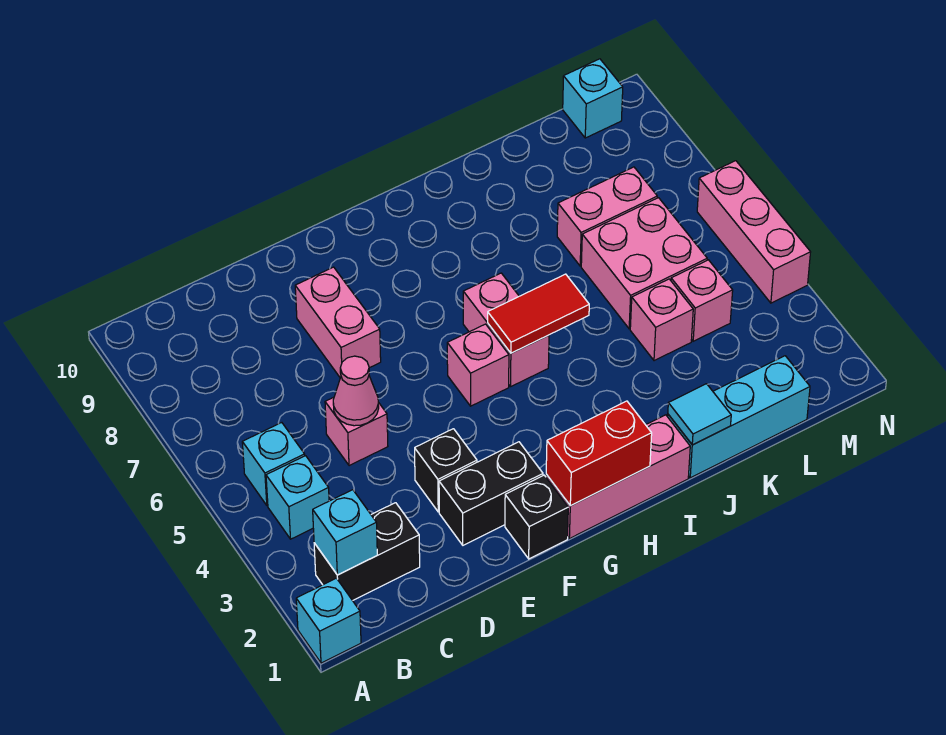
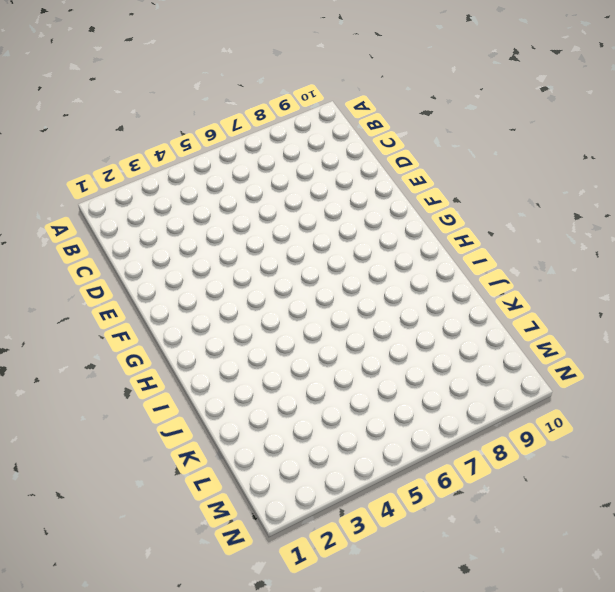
none -> cyan 1x1 brick [296,578,361,663]
none -> black 1x2 brick [314,503,420,601]
none -> cyan 1x1 brick [266,456,329,539]

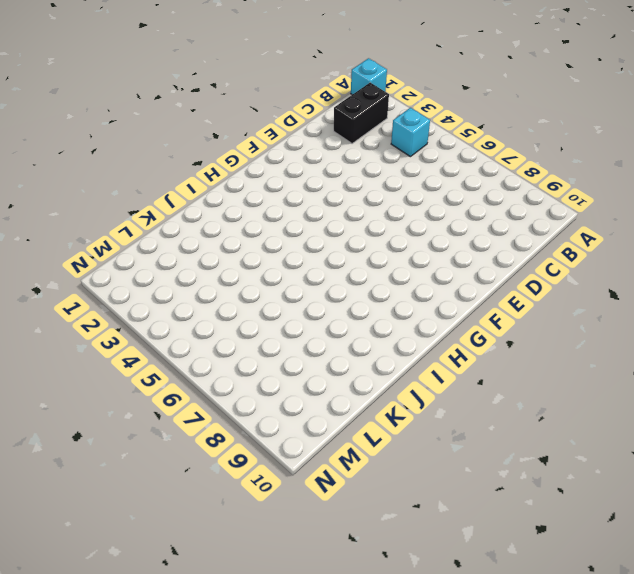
none -> cyan 1x1 brick [242,423,305,506]
none -> pink 1x1 brick [325,397,388,466]
none -> black 1x2 brick [439,442,543,545]

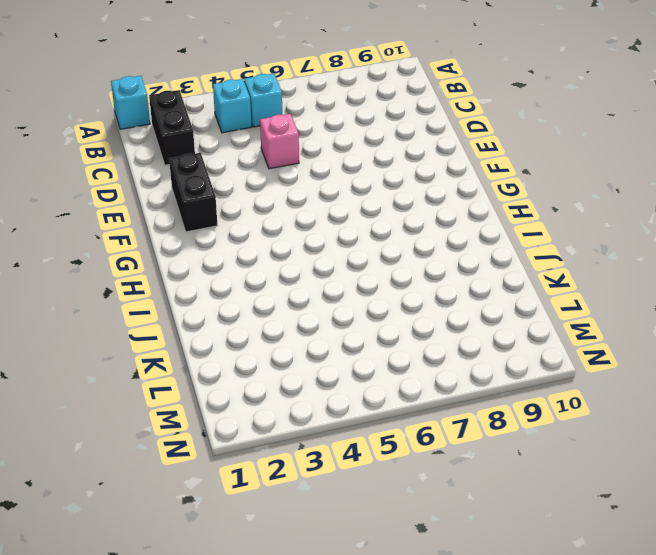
none -> black 1x1 brick [415,429,477,512]
none -> pink 1x2 brick [295,267,381,378]
none -> black 1x1 brick [505,475,568,559]

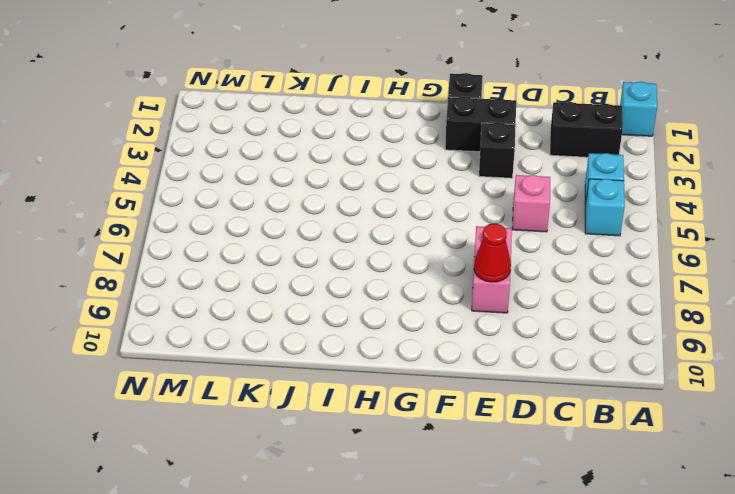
red 1x1 cone [474,223,511,282] -> none
none -> pink 1x3 brick [546,415,690,539]
none -> pink 1x1 brick [447,324,509,406]
none -> pink 1x2 brick [463,273,549,386]

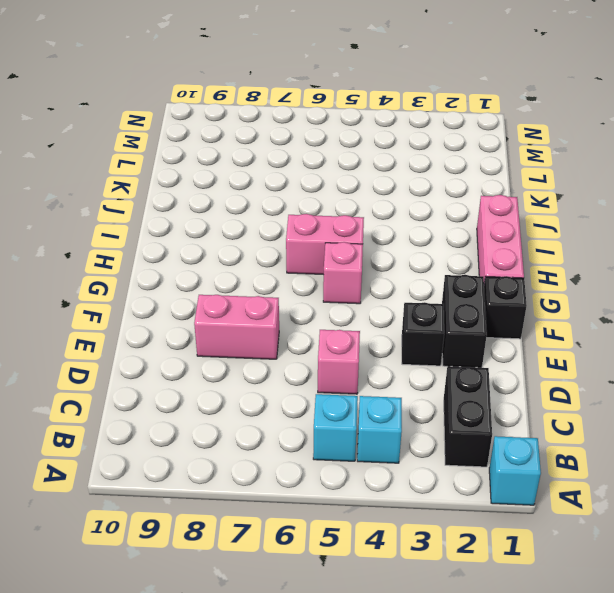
none -> cyan 1x3 brick [668,356,810,478]
none -> pink 1x1 brick [630,279,693,361]
none -> pink 2x2 brick [581,198,707,329]

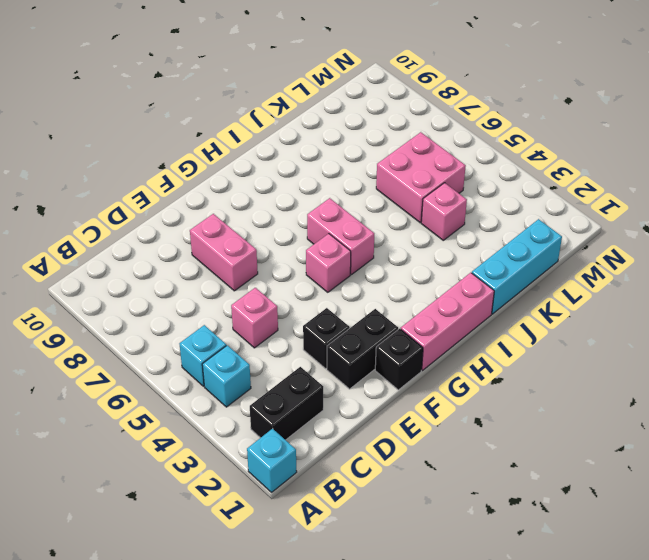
none -> pink 1x2 brick [557,167,657,266]
none -> pink 1x1 brick [671,260,733,341]
none -> cyan 1x1 brick [563,59,623,138]

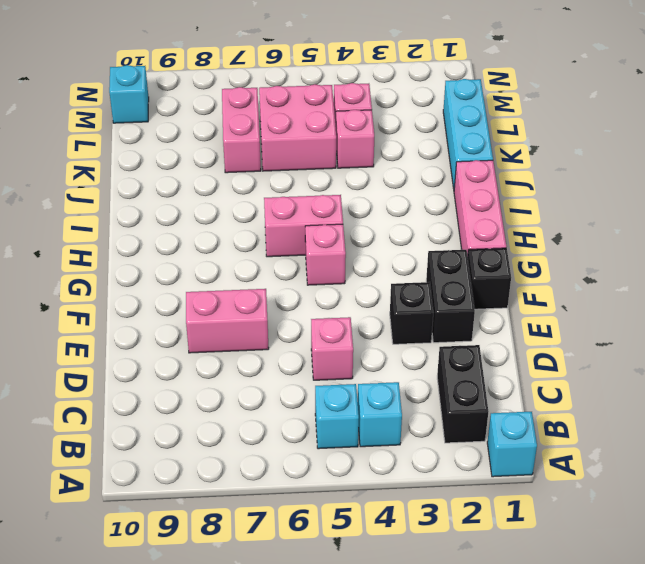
none -> pink 1x3 brick [697,161,811,303]
none -> cyan 1x1 brick [313,490,377,575]
none -> pink 1x1 cone [333,356,379,426]

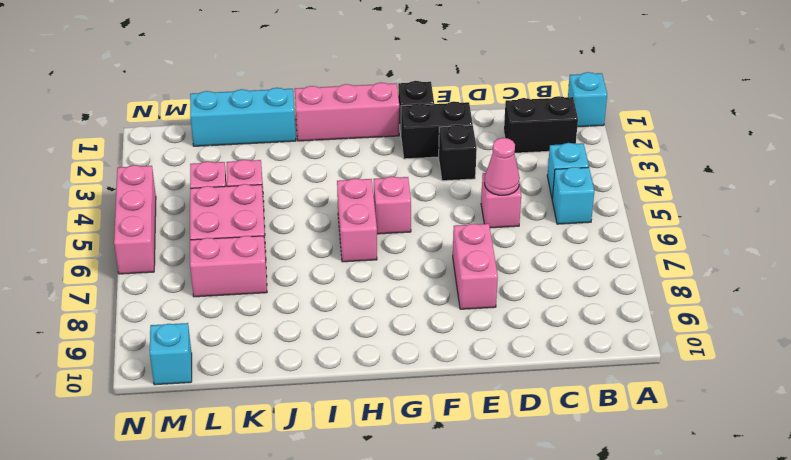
none -> cyan 1x1 brick [313,490,377,575]
none -> red 1x2 brick [546,401,652,506]
none -> red 1x2 tile [488,274,589,353]

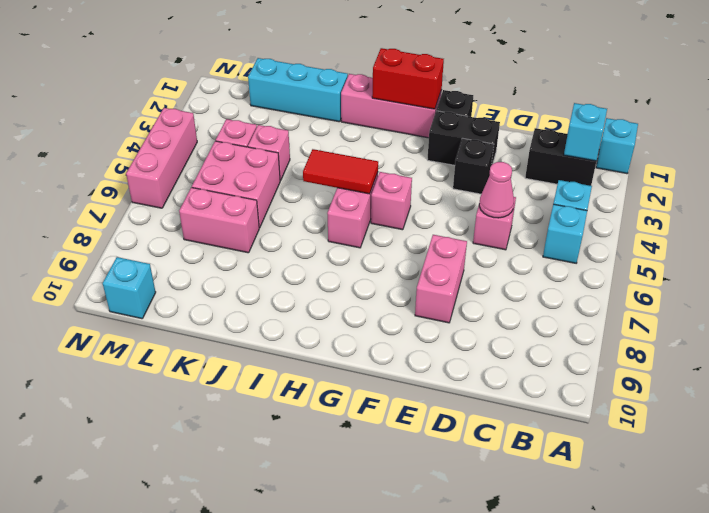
none -> cyan 1x1 tile [668,384,731,445]

